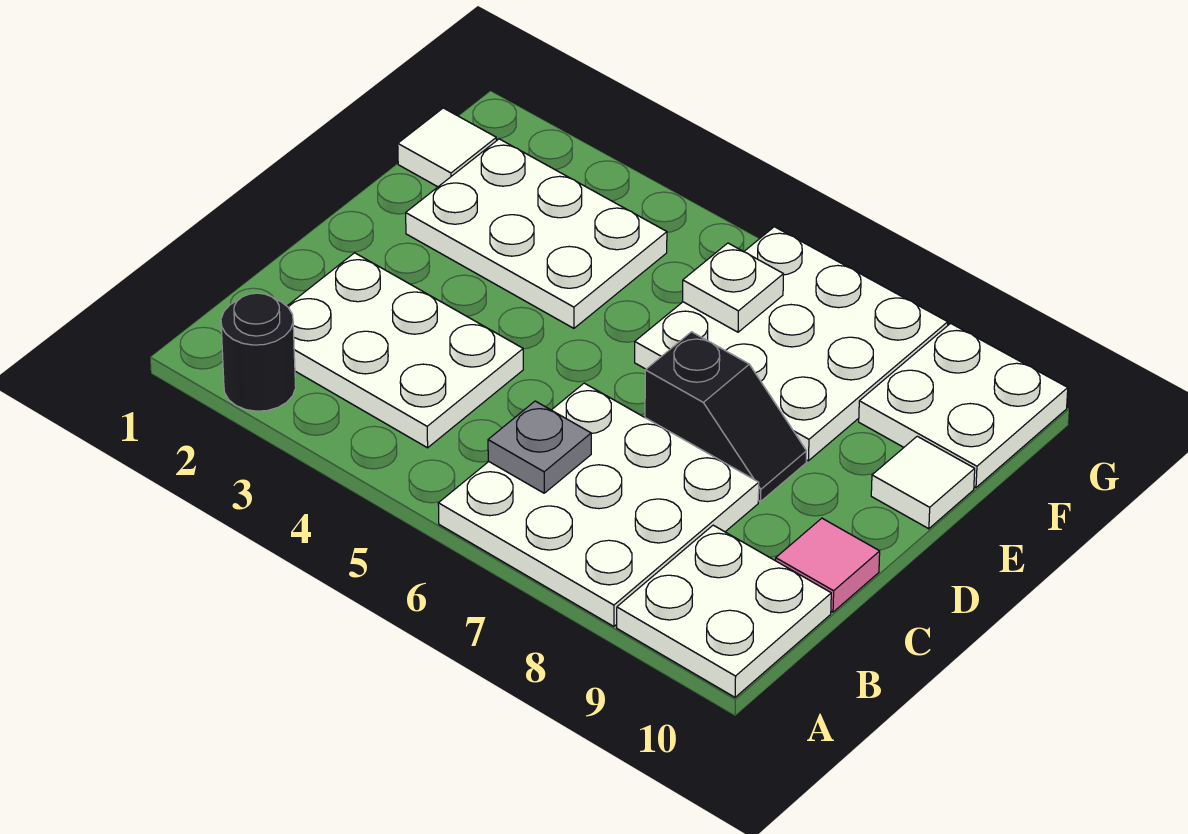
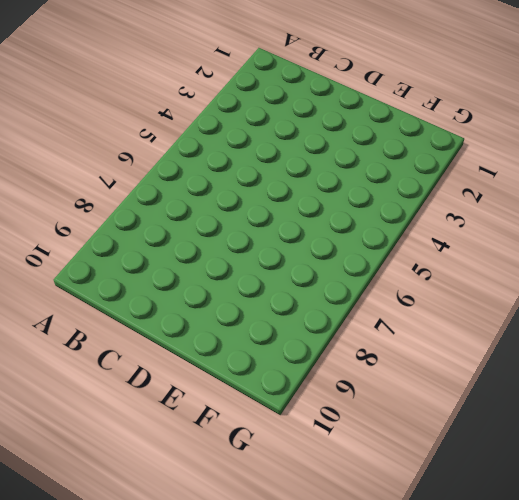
none -> black 1x1 round brick [221,293,296,411]
none -> white 3x3 plate [438,383,759,626]
none -> white 2x2 plate [617,525,831,697]

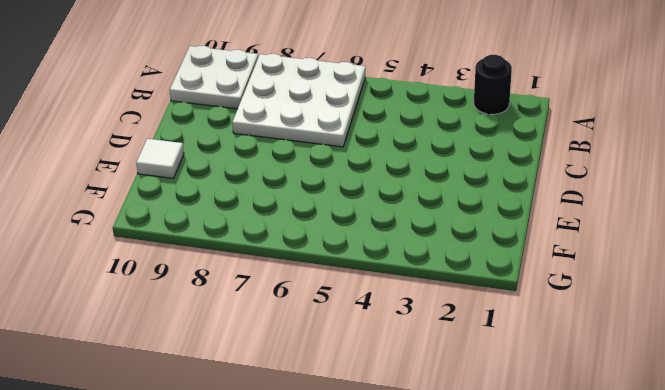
none -> white 2x3 plate [287,253,523,448]
none -> pink 1x1 tile [776,518,880,612]
none -> black 1x2 slope [645,332,806,501]

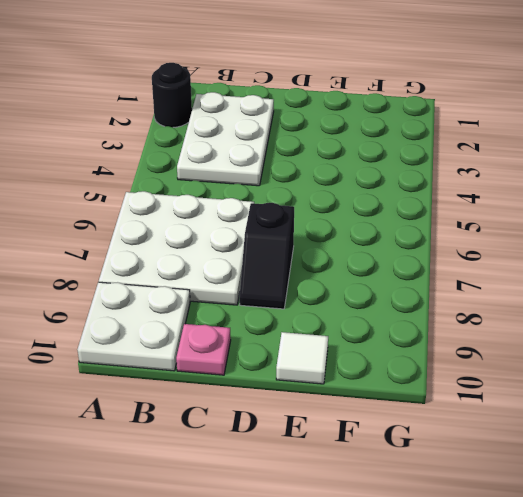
pink 1x1 plate [176,324,231,375] -> pink 1x1 tile [776,518,880,612]
none -> white 2x3 plate [406,139,667,328]
none -> white 3x3 plate [635,227,948,461]
none -> white 1x1 tile [398,108,496,187]

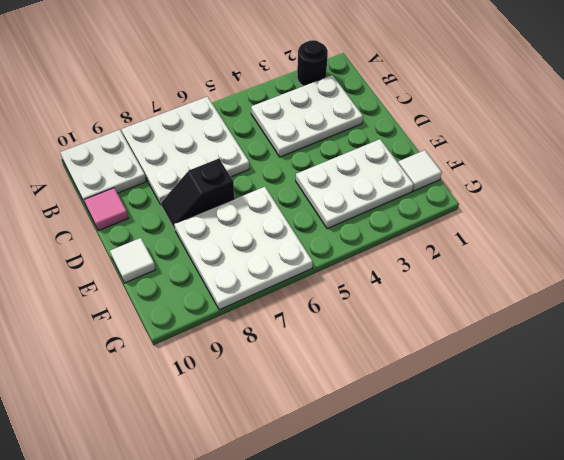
none -> white 2x2 plate [859,323,1068,488]
none -> grey 1x1 plate [488,401,591,493]
none -> white 1x1 plate [683,243,784,332]

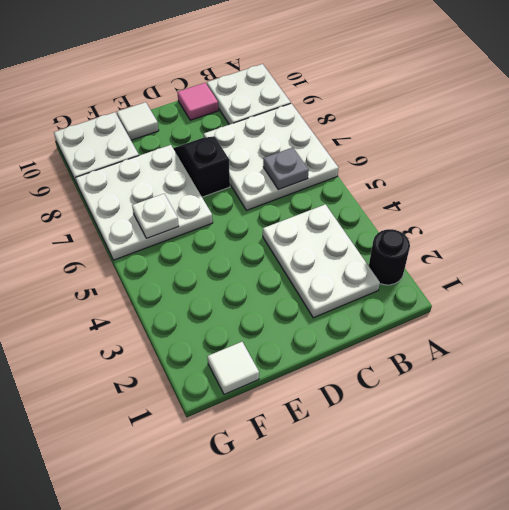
none -> white 2x3 plate [406,139,667,328]

